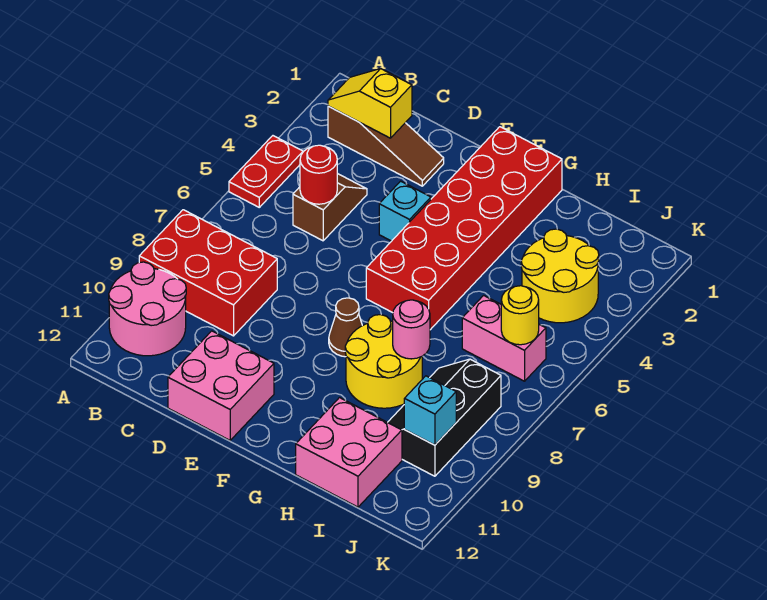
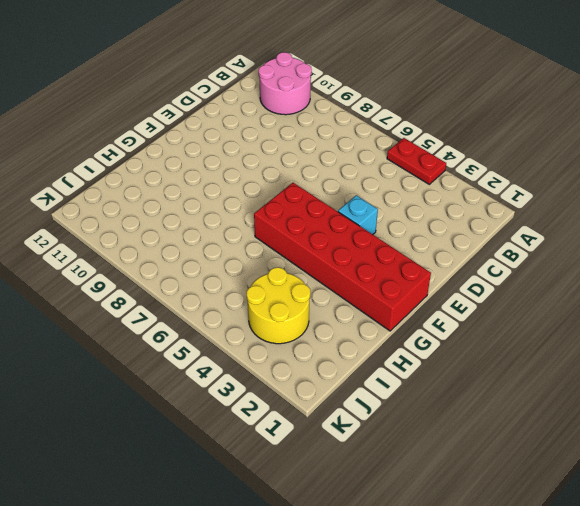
none -> red 2x3 brick [139,210,277,336]
none -> brown 1x3 slope [328,106,444,186]
none -> brown 1x2 slope [293,173,367,241]

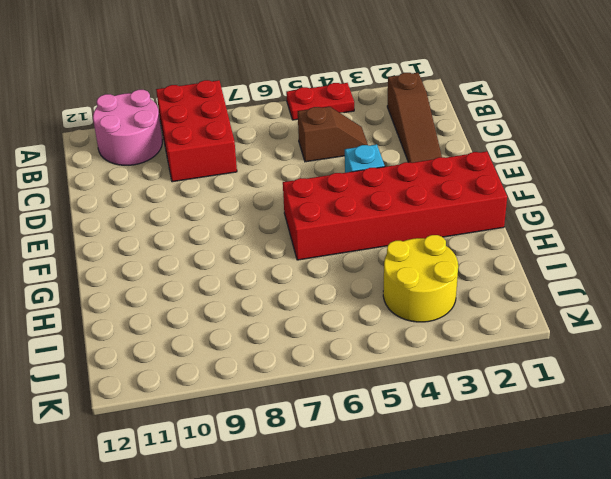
none -> pink 2x2 brick [168,331,274,440]
none -> brown 1x1 cone [329,298,362,357]
none -> yellow 2x2 round brick [345,315,422,408]

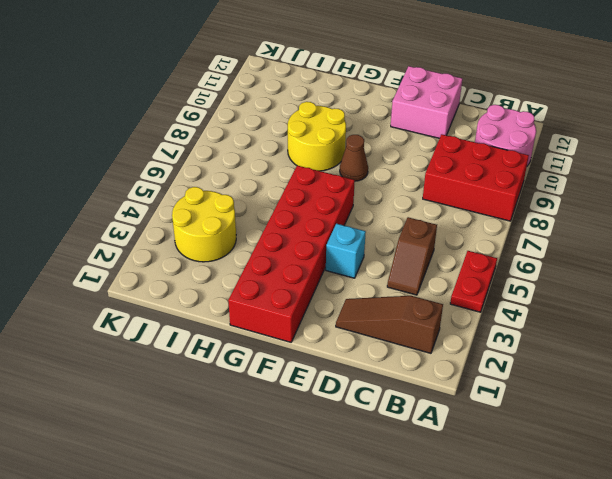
none -> pink 2x2 brick [296,398,402,507]
none -> pink 1x2 brick [462,295,546,381]
none -> black 2x3 slope [388,359,501,476]

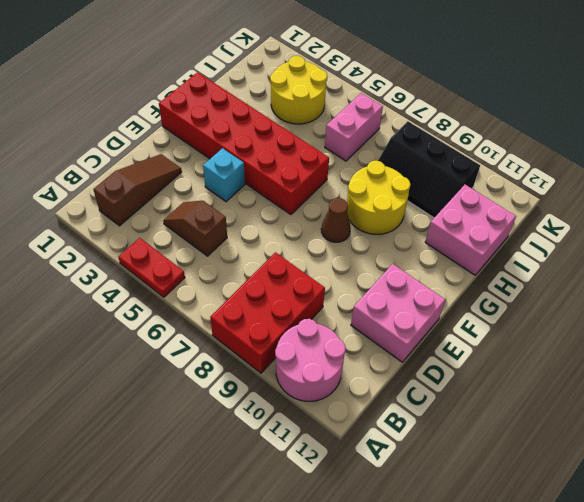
none -> yellow 1x2 slope [328,69,412,138]
none -> red 1x1 round brick [300,145,337,204]
none -> pink 1x1 round brick [393,300,430,359]

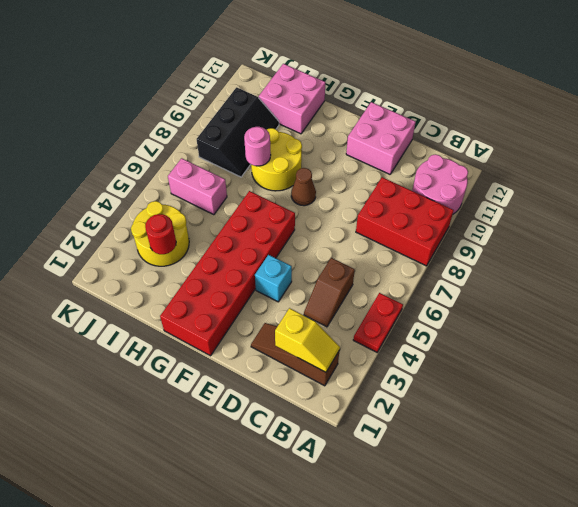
red 1x1 round brick [145,214,176,254] -> red 1x1 round brick moved to [300,145,337,204]
none -> yellow 1x1 round brick [501,286,539,345]
none -> cyan 1x1 brick [404,376,456,445]

